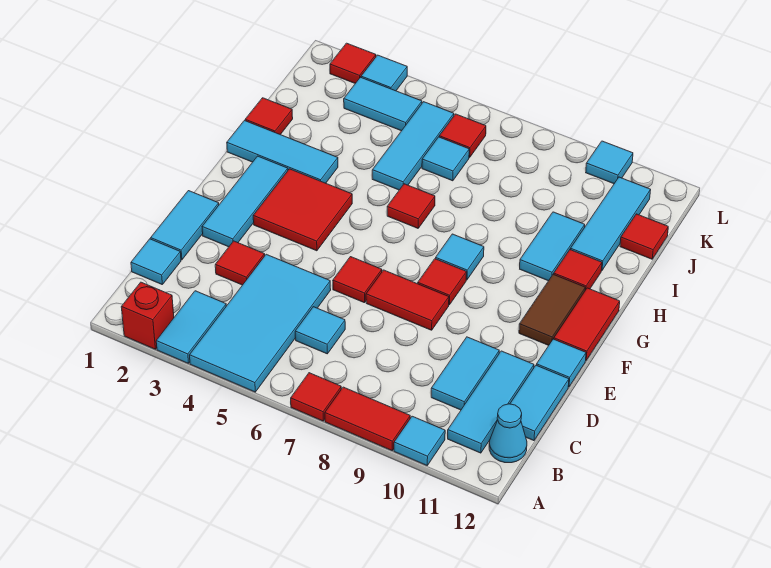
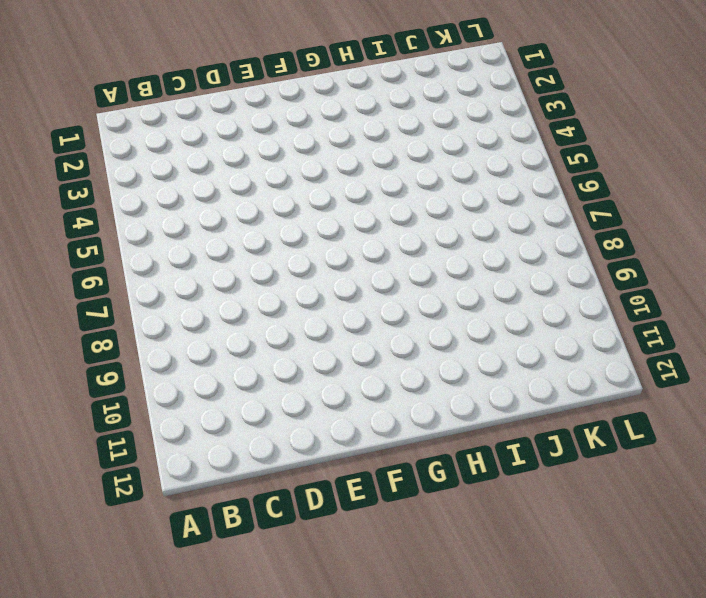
none -> red 1x1 brick [121,282,174,349]
none -> cyan 1x2 tile [156,291,226,364]
none -> cyan 2x4 tile [190,254,331,392]
none -> red 1x1 tile [291,373,341,421]

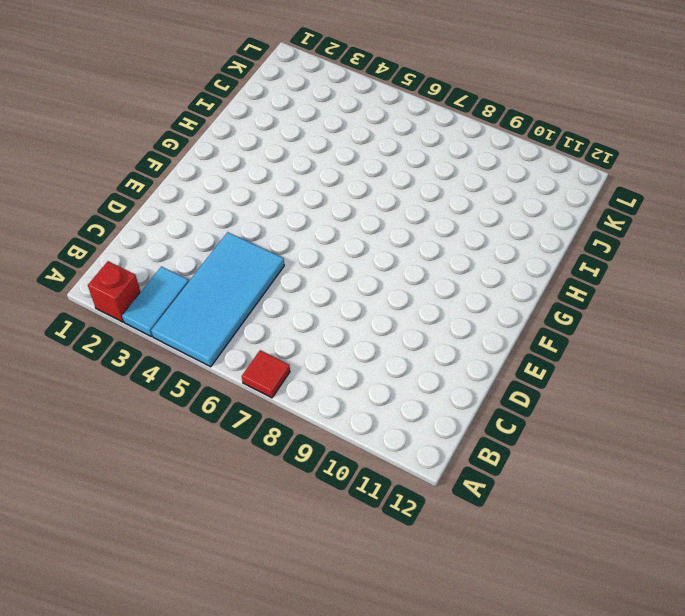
none -> red 1x2 tile [325,387,410,451]
none -> cyan 1x1 tile [394,416,445,465]
none -> cyan 1x3 tile [448,351,534,453]
none -> cyan 1x1 cone [489,404,527,463]

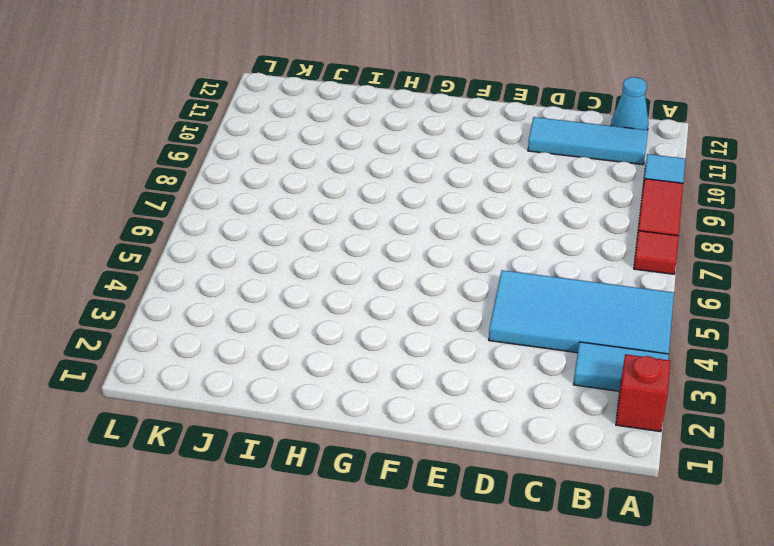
none -> cyan 1x1 tile [131,239,181,284]
none -> cyan 1x1 tile [295,307,345,354]
none -> cyan 1x2 tile [431,337,499,410]
none -> cyan 1x2 tile [510,365,569,441]

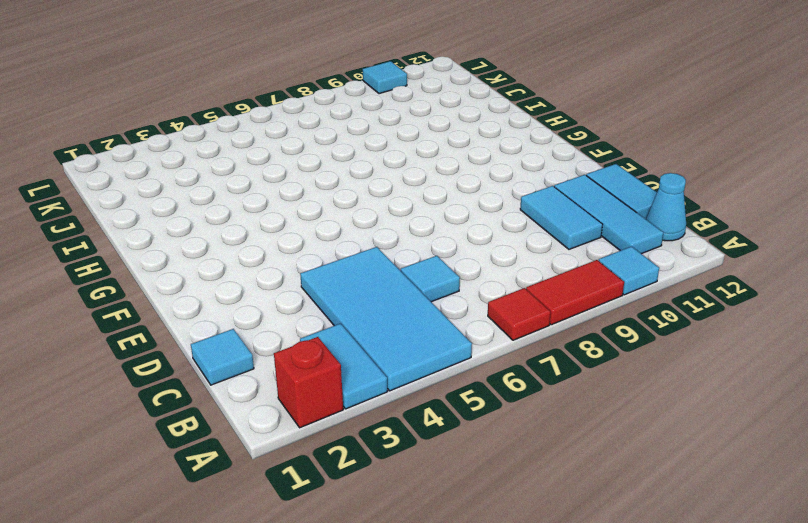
none -> cyan 1x2 tile [151,191,219,260]
none -> red 1x1 tile [215,241,265,285]
none -> cyan 1x3 tile [202,156,288,247]
none -> red 1x1 tile [333,257,382,303]

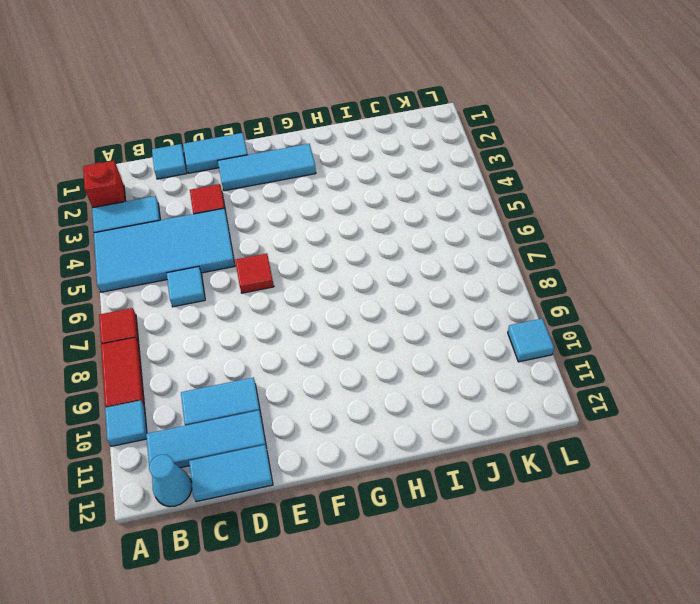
none -> red 1x2 tile [366,270,449,330]
none -> cyan 1x1 tile [537,339,586,387]
none -> red 2x2 tile [253,169,352,251]
none -> red 1x1 tile [418,259,467,305]

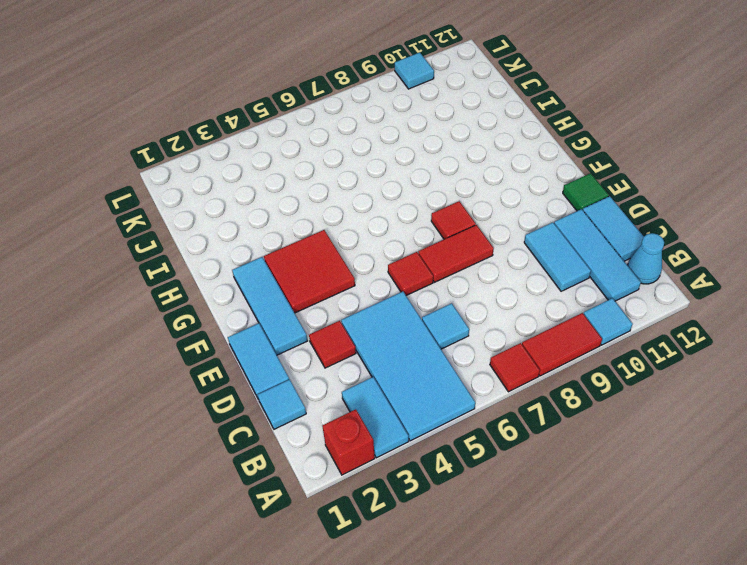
green 1x1 tile [563,173,609,211] -> cyan 1x1 tile [537,339,586,387]
none -> brown 1x2 tile [519,274,585,345]
none -> red 1x2 tile [554,288,620,360]
none -> cyan 1x1 tile [436,234,484,280]
none -> cyan 1x3 tile [227,121,338,183]

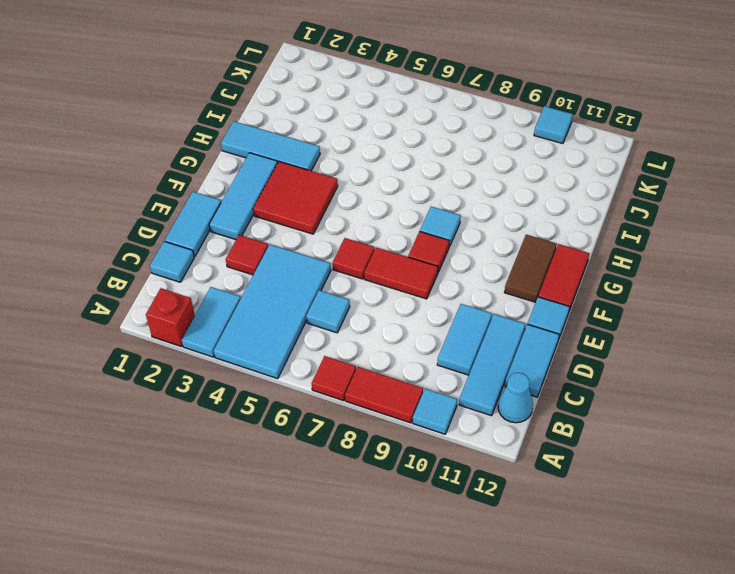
none -> red 1x1 tile [387,184,435,228]
none -> cyan 1x2 tile [520,212,585,281]
none -> red 1x1 tile [554,250,602,290]
none -> red 1x1 tile [245,98,293,135]

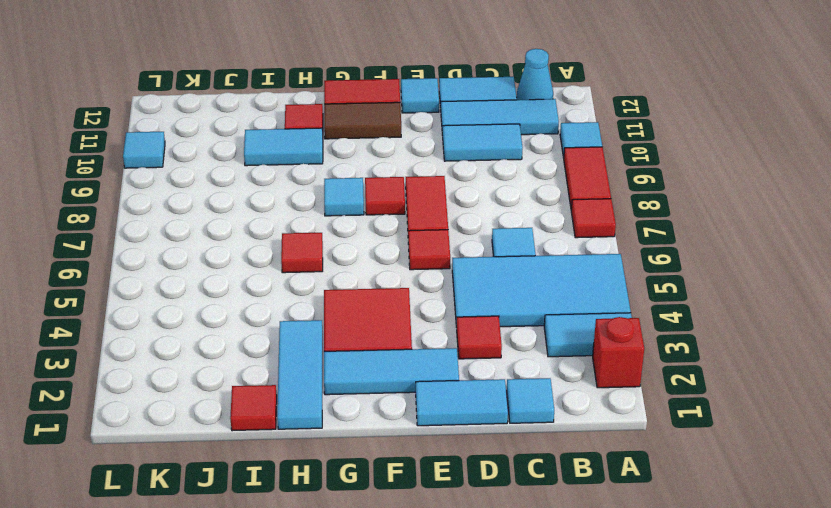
none -> cyan 1x3 tile [372,102,454,190]
none -> cyan 1x3 tile [571,177,651,271]
none -> cyan 1x1 tile [422,137,469,181]
none -> red 1x1 tile [620,214,668,259]

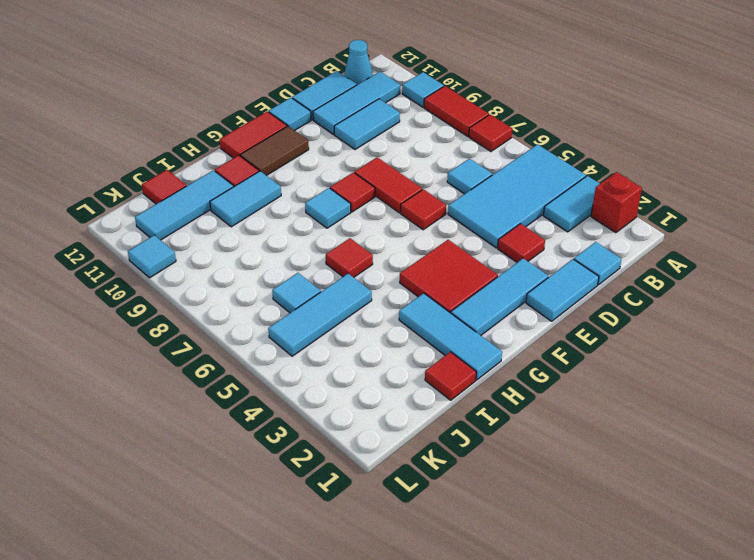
none -> cyan 1x2 tile [344,77,422,131]
none -> red 1x1 tile [439,114,486,157]
none -> red 1x1 tile [330,43,376,83]
none -> cyan 1x1 tile [361,55,407,91]

